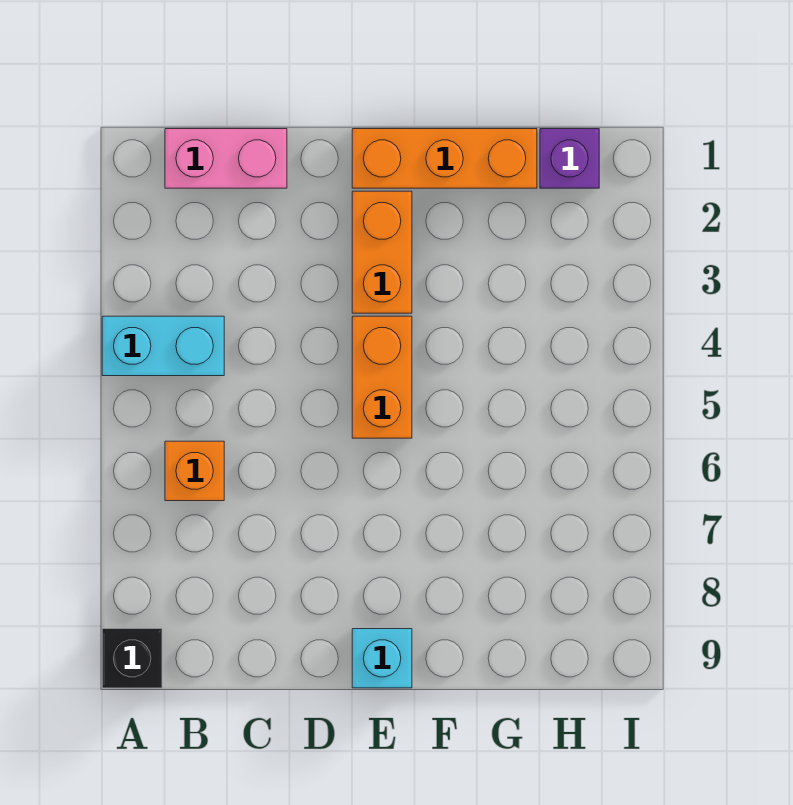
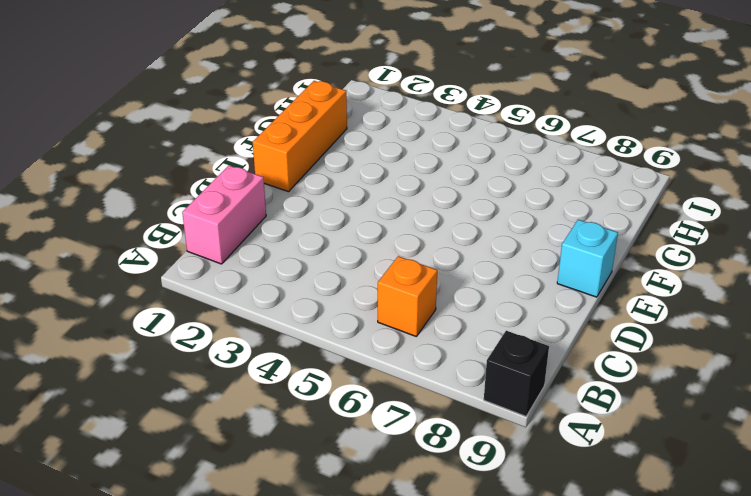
none -> cyan 1x2 brick [102,316,224,376]
none -> orange 1x2 brick [352,191,412,313]

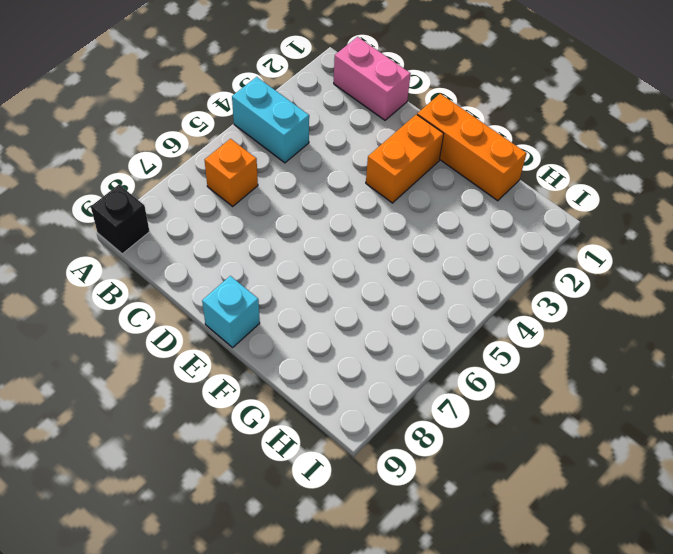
none -> orange 1x2 brick [352,316,412,438]
none -> purple 1x1 brick [540,129,599,188]

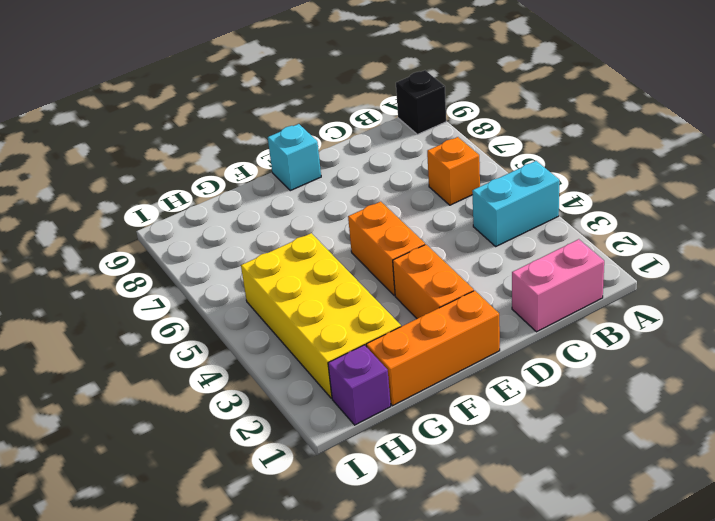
yellow 2x4 brick [241,233,401,398] -> none

